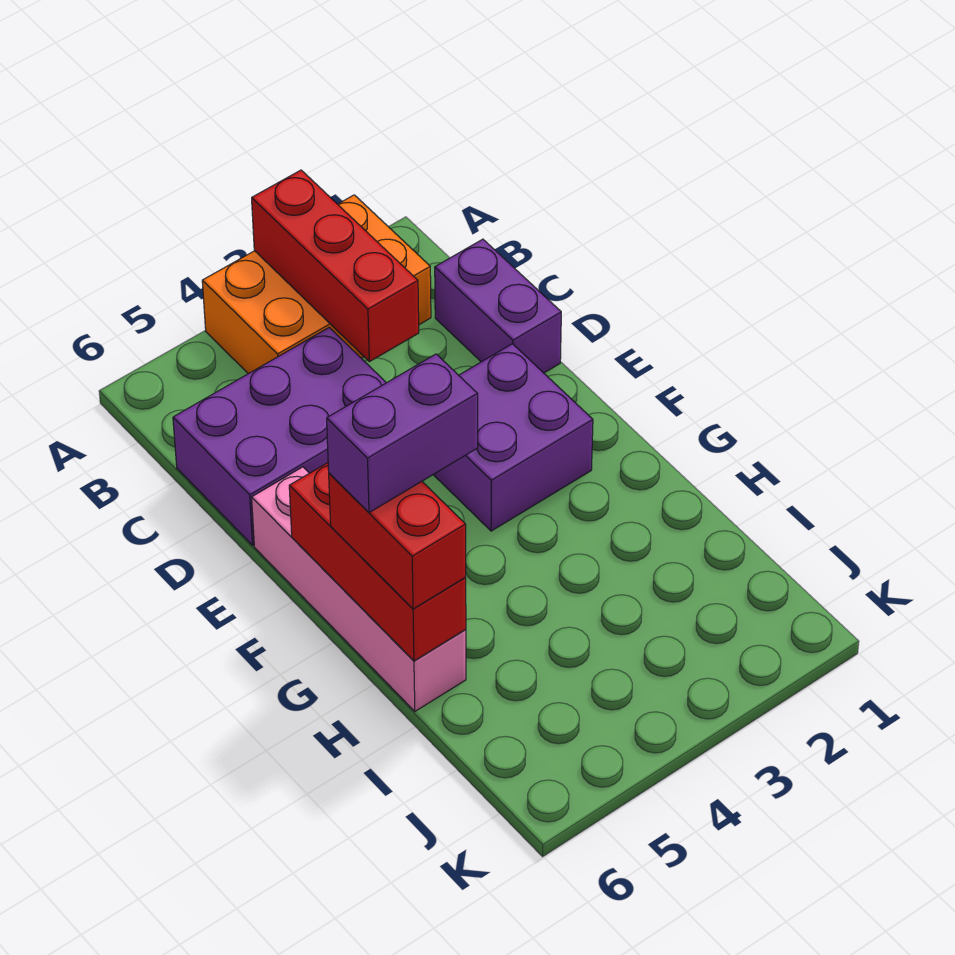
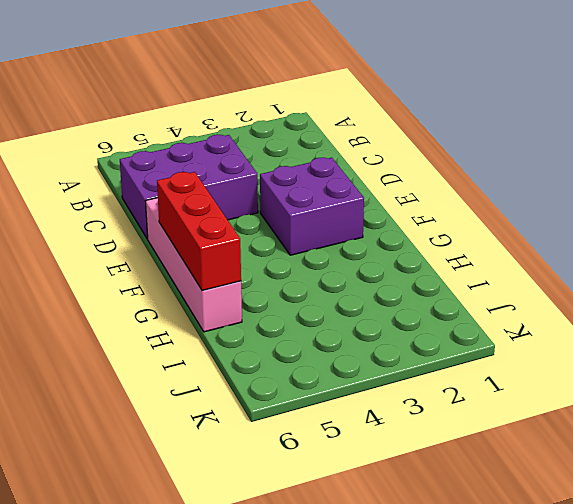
none -> orange 2x3 brick [202,195,431,374]
none -> purple 1x2 brick [435,239,561,373]

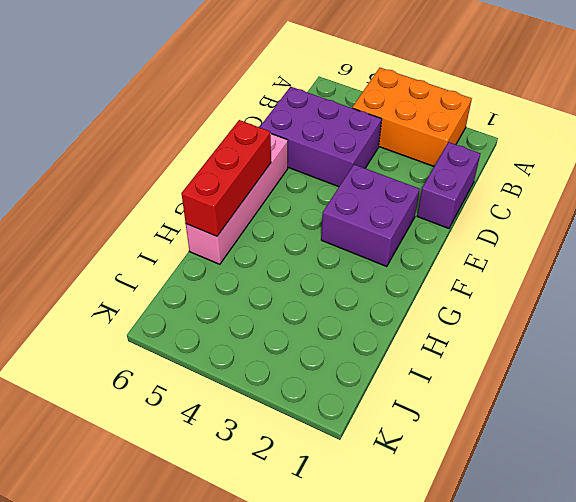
none -> red 1x3 brick [252,170,419,362]
none -> red 1x2 brick [329,473,466,609]

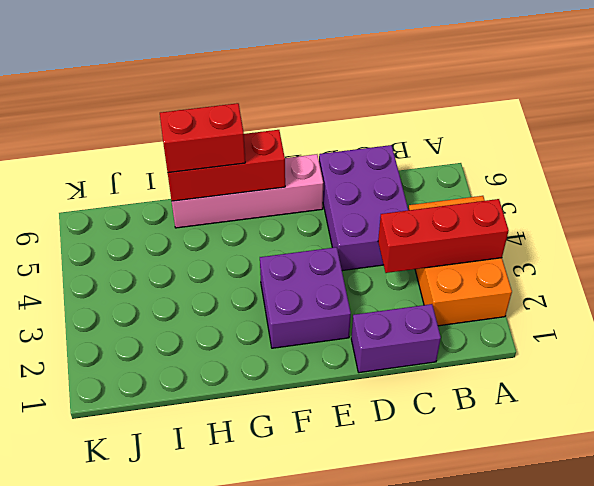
none -> purple 1x2 brick [327,354,478,513]

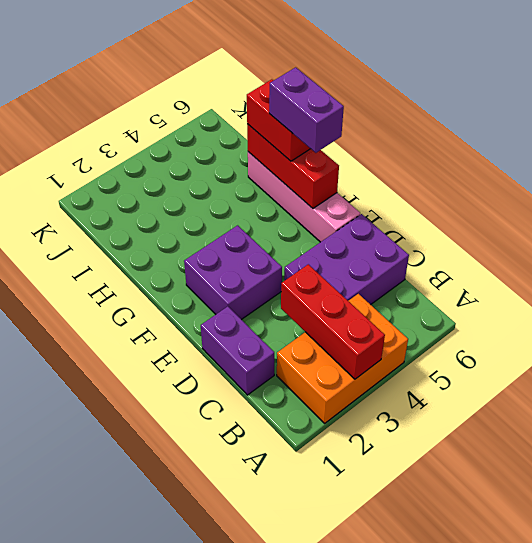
purple 1x2 brick [269,67,344,153] -> purple 1x2 brick turned to [327,354,478,513]

